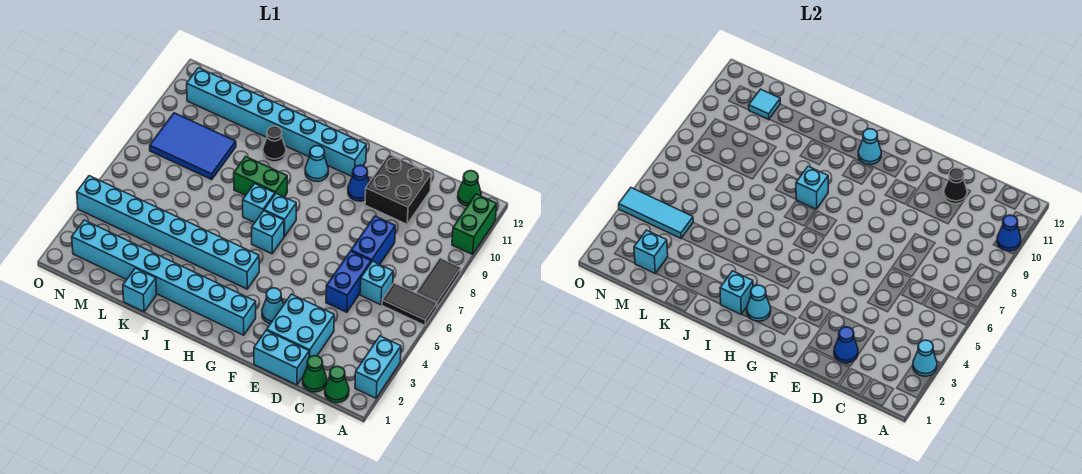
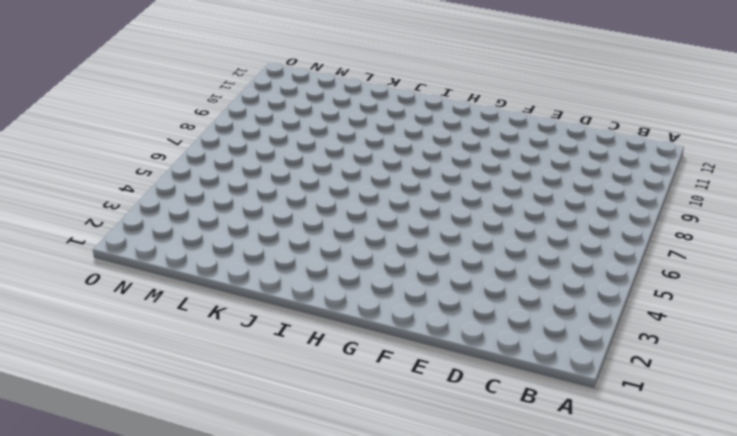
none -> cyan 1x2 brick [355,336,401,398]
none -> black 1x2 tile [382,283,437,325]
none -> black 1x2 tile [416,258,461,307]
none -> green 1x2 brick [452,194,497,254]

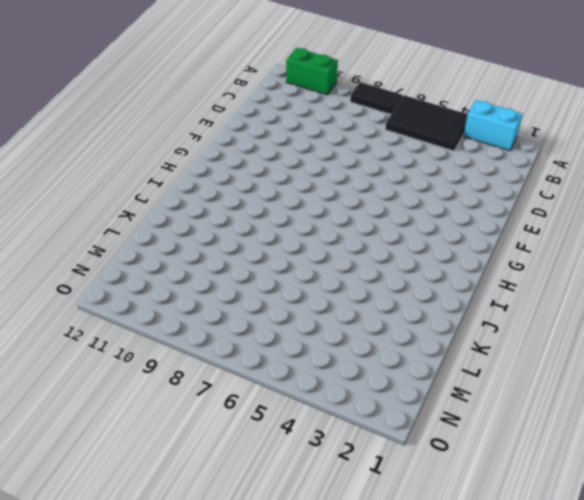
black 2x3 tile [385,95,468,151] -> black 1x2 tile [382,283,437,325]
none -> green 1x1 cone [325,366,349,403]
none -> green 1x1 cone [458,171,481,206]
none -> green 1x1 cone [303,356,327,392]
none -> cyan 1x1 brick [360,261,393,305]

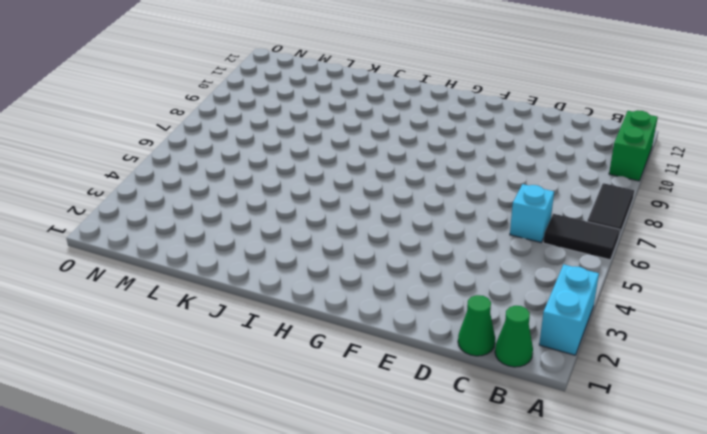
none -> green 1x1 cone [458,171,481,206]
none -> cyan 1x2 brick [254,330,309,385]
none -> cyan 2x2 brick [267,294,334,358]
none -> blue 1x2 brick [326,251,371,312]

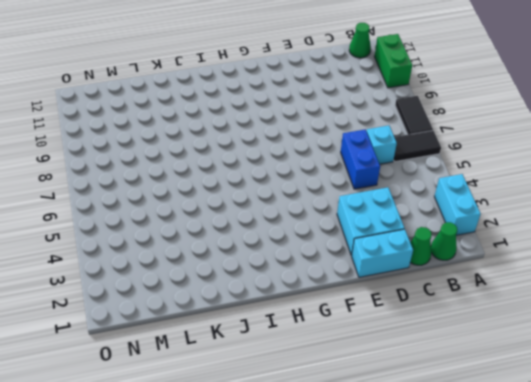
none -> blue 1x2 brick [351,216,396,264]
none -> black 2x2 brick [365,155,431,224]
none -> cyan 1x1 cone [262,288,284,324]
none -> blue 1x1 cone [348,165,369,201]

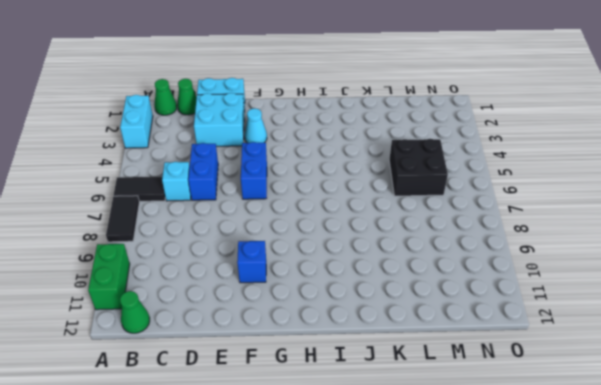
blue 1x2 brick [241,142,267,199] -> blue 1x2 brick moved to [351,216,396,264]
blue 1x1 brick [237,241,266,283] -> blue 1x1 cone [348,165,369,201]
black 2x2 brick [389,139,448,196] -> black 2x2 brick moved to [365,155,431,224]
none -> cyan 1x8 brick [72,220,256,335]
none -> cyan 1x8 brick [187,68,367,176]
none -> cyan 1x8 brick [77,176,259,289]
none -> cyan 1x1 brick [252,211,284,254]

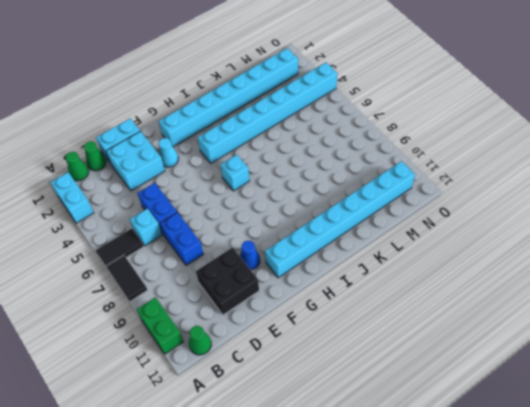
none -> cyan 1x1 brick [264,193,296,236]
none -> cyan 1x1 cone [305,146,328,182]
none -> cyan 1x1 brick [243,183,275,223]
none -> green 1x2 brick [234,157,287,197]

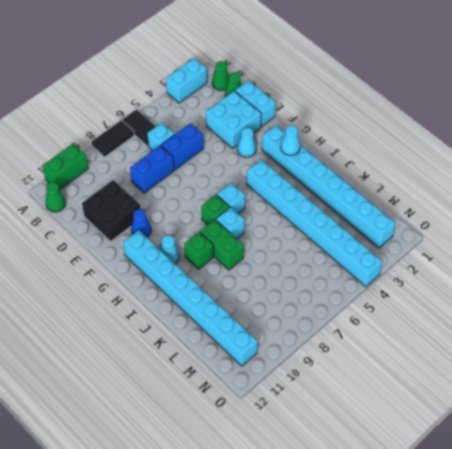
green 1x1 brick [201,195,230,225] -> cyan 1x1 brick [264,193,296,236]
green 1x1 brick [184,232,214,269] -> none
none -> black 1x1 cone [263,126,286,162]
none -> cyan 1x1 brick [123,268,157,312]
none -> blue 2x3 tile [150,113,236,180]
none -> cyan 1x1 cone [913,340,937,376]

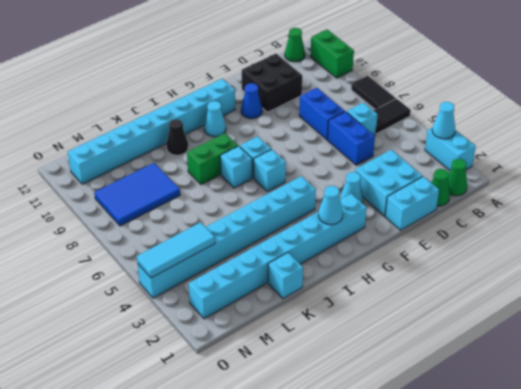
none -> blue 1x1 cone [997,215,1021,251]
none -> blue 1x1 cone [834,327,858,363]
none -> black 1x1 cone [944,168,967,204]
none -> cyan 1x1 cone [858,129,881,164]

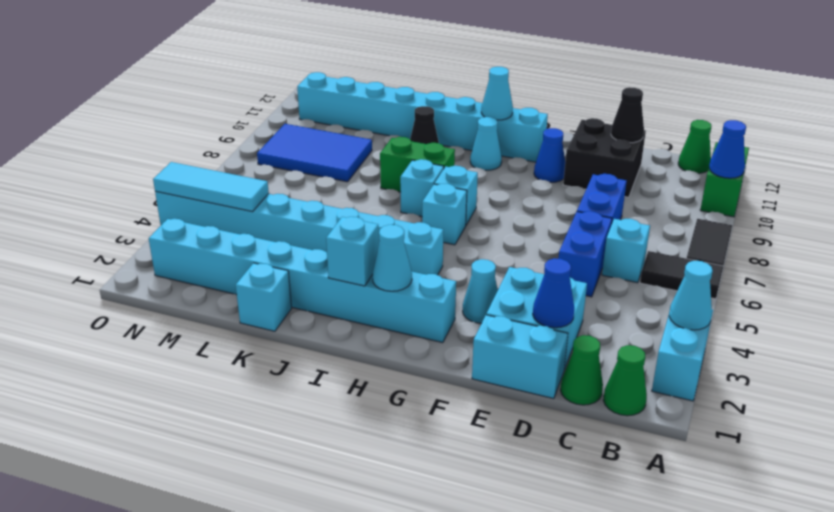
none -> cyan 1x1 brick [796,166,828,209]
none -> cyan 1x1 brick [634,230,668,273]
none -> cyan 1x1 tile [749,89,780,119]

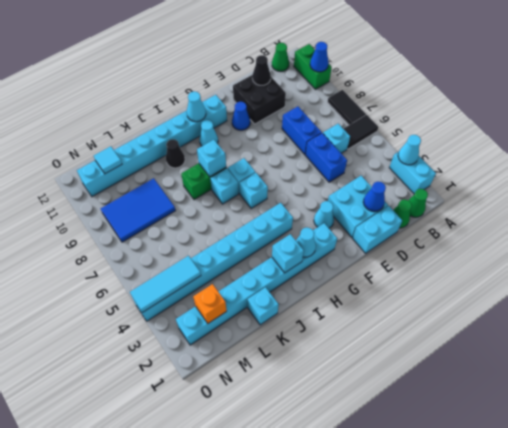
orange 1x1 brick [193,284,227,323] -> cyan 1x1 brick [634,230,668,273]

